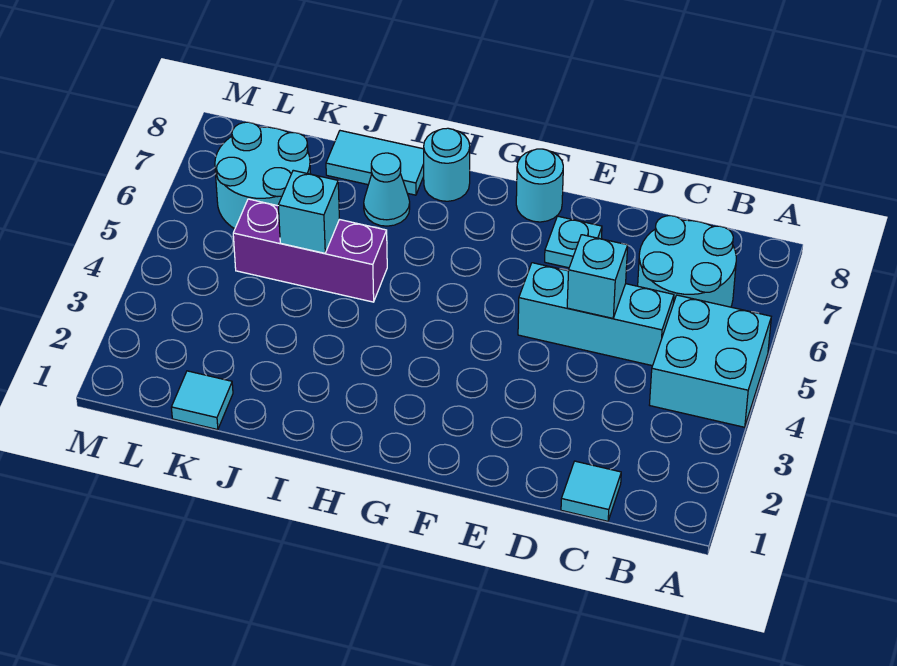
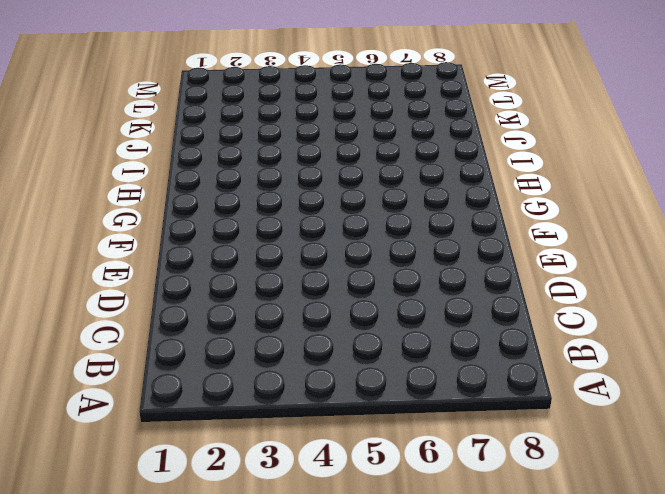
none -> cyan 2x2 brick [650,295,771,427]
none -> cyan 2x2 round brick [638,216,736,307]
none -> cyan 1x1 tile [561,461,621,521]

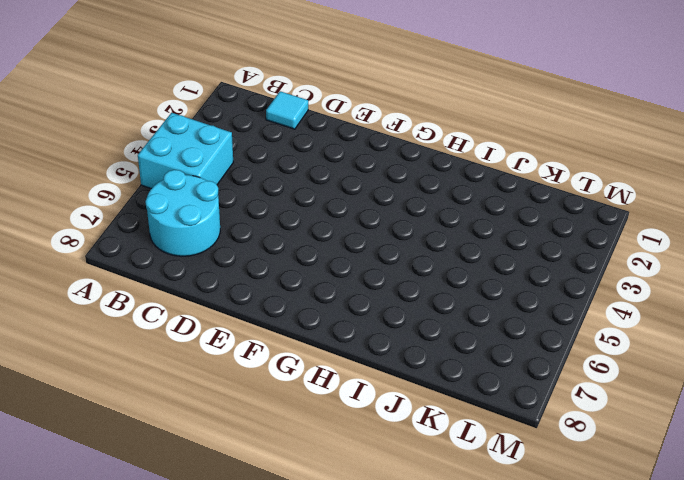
none -> cyan 1x3 brick [518,263,674,366]
none -> cyan 1x1 plate [545,216,602,268]
none -> cyan 1x1 round brick [516,149,563,222]

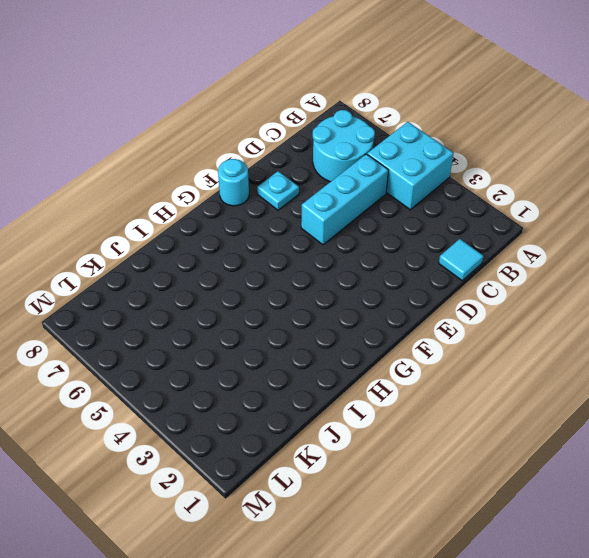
none -> cyan 1x1 round brick [424,128,470,201]
none -> purple 1x3 brick [233,199,387,302]
none -> cyan 1x1 cone [364,153,410,226]

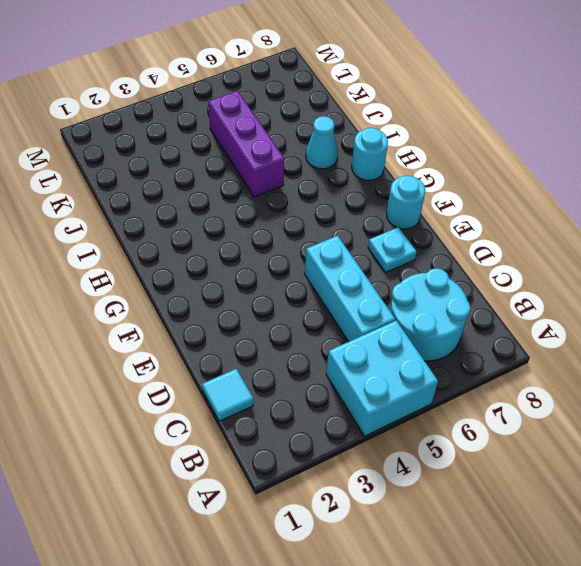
none -> cyan 1x2 tile [326,131,424,195]
none -> cyan 1x1 tile [171,371,233,430]
none -> cyan 2x2 round brick [215,122,310,229]

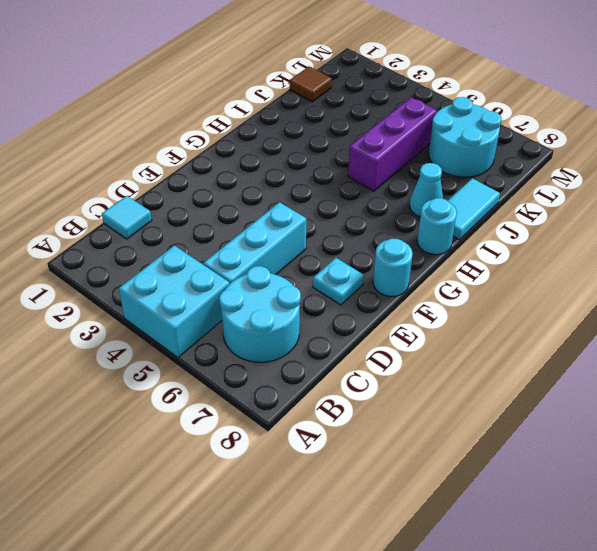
brown 1x1 tile [290,67,332,102] -> cyan 1x1 tile [171,371,233,430]
none -> cyan 1x1 brick [567,235,628,318]
none -> cyan 1x1 brick [278,170,339,253]

